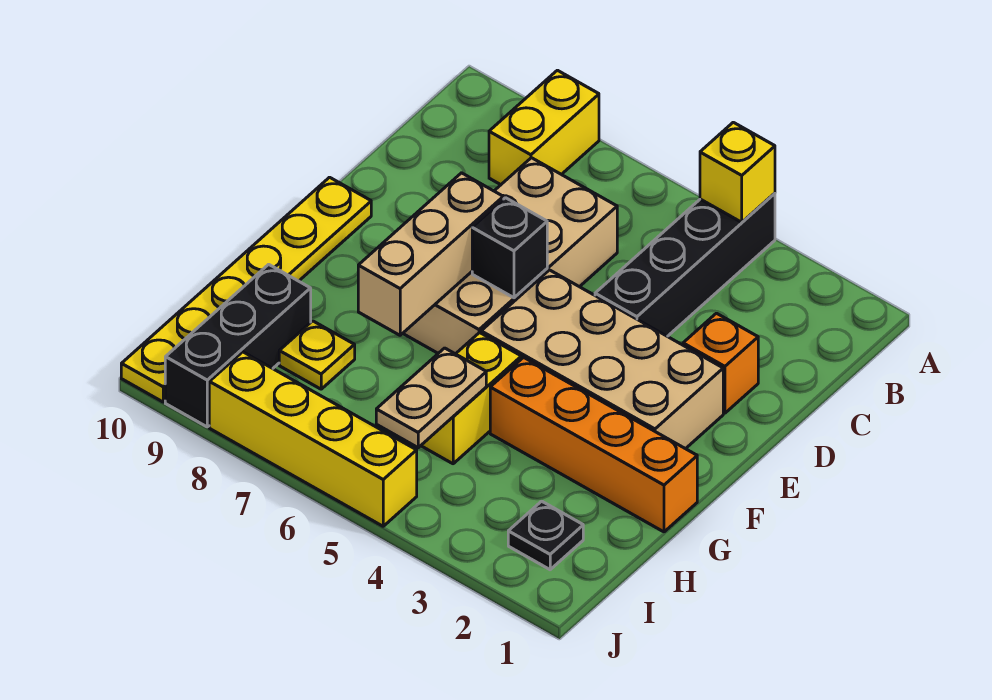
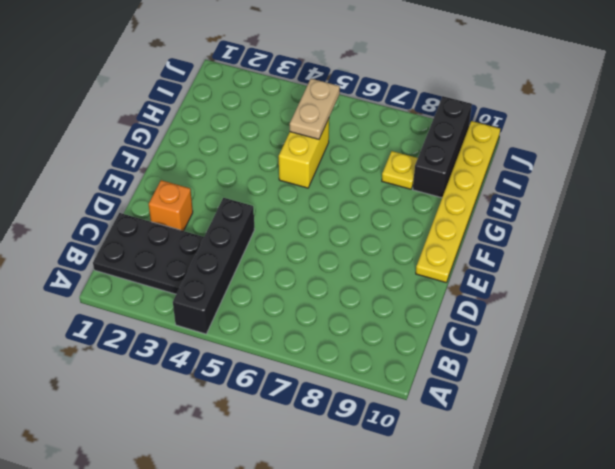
black 2x3 plate [93,213,204,294] -> none
none -> yellow 1x2 brick [489,70,599,185]
none -> tan 2x4 brick [403,158,617,354]
none -> tan 2x4 brick [481,270,723,449]

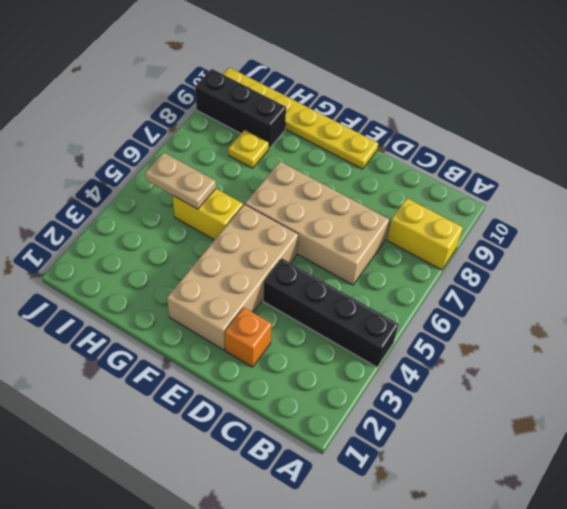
none -> orange 1x4 brick [490,357,697,532]
none -> black 1x1 plate [508,501,583,570]
none -> yellow 1x4 brick [209,352,417,526]

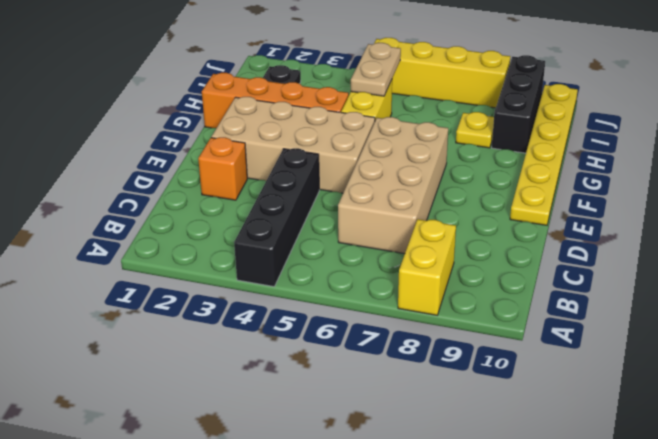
none -> yellow 1x1 brick [700,122,775,222]
none -> black 1x1 brick [472,198,547,298]
none -> tan 1x3 brick [358,173,503,335]

